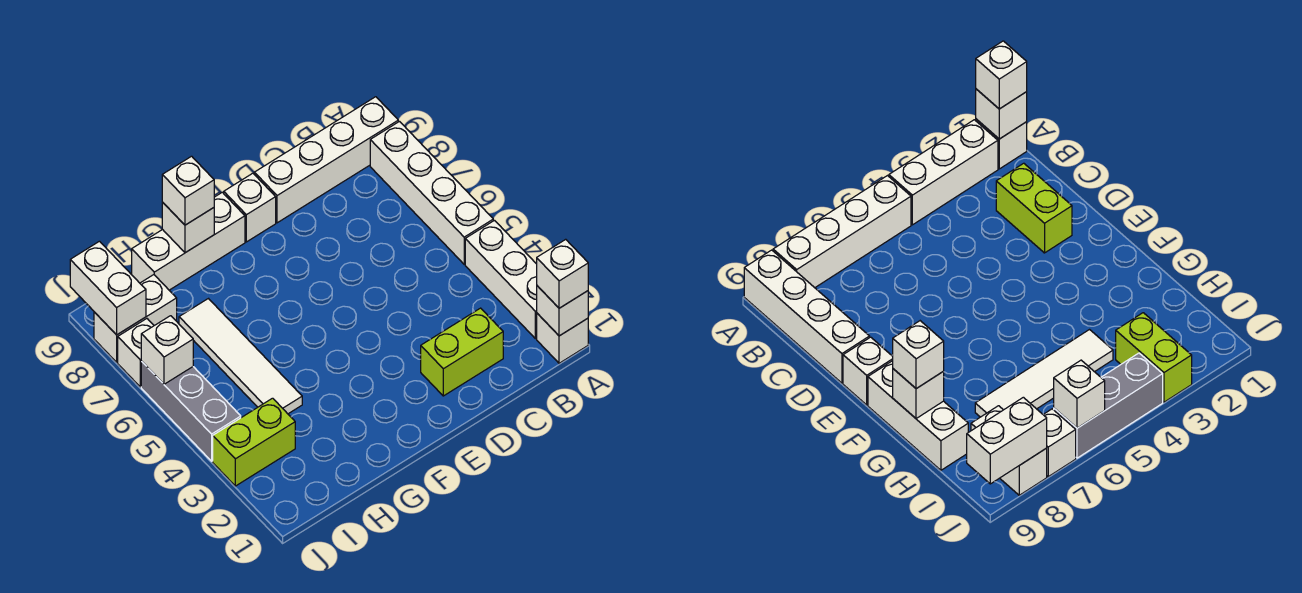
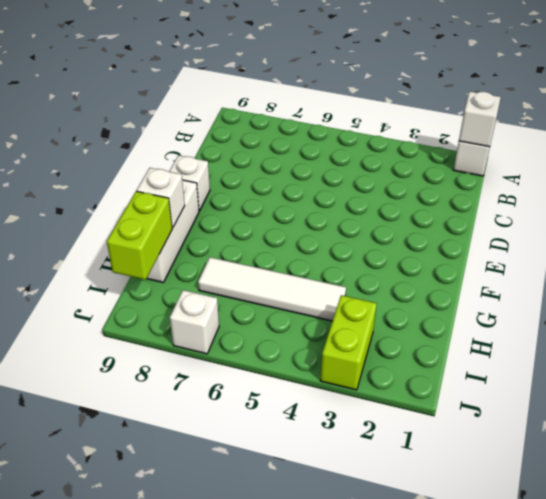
lime 1x2 brick [107,191,172,280] -> lime 1x2 brick moved to [421,308,503,396]
none -> white 1x3 brick [465,220,537,339]
none -> white 1x4 brick [370,122,493,264]
none -> white 1x4 brick [254,97,398,223]

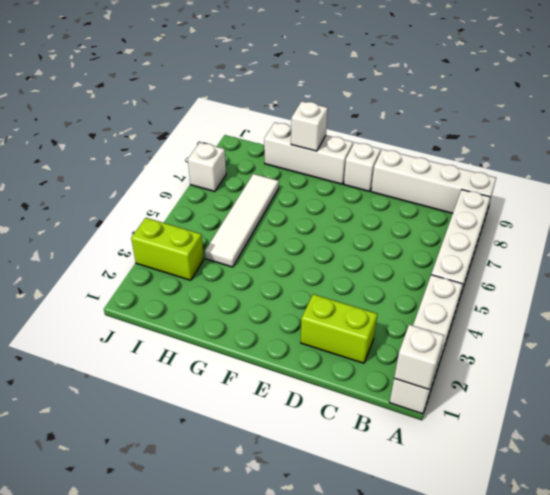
none -> white 1x2 brick [94,275,177,362]
none -> grey 1x3 brick [141,362,241,461]
none -> white 1x1 brick [141,316,193,384]

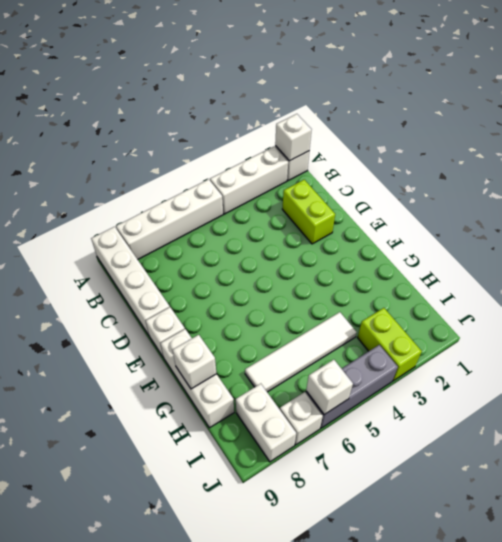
none -> white 1x2 brick [70,241,146,335]
none -> white 1x1 brick [537,239,588,308]
none -> white 1x1 brick [162,156,214,225]

